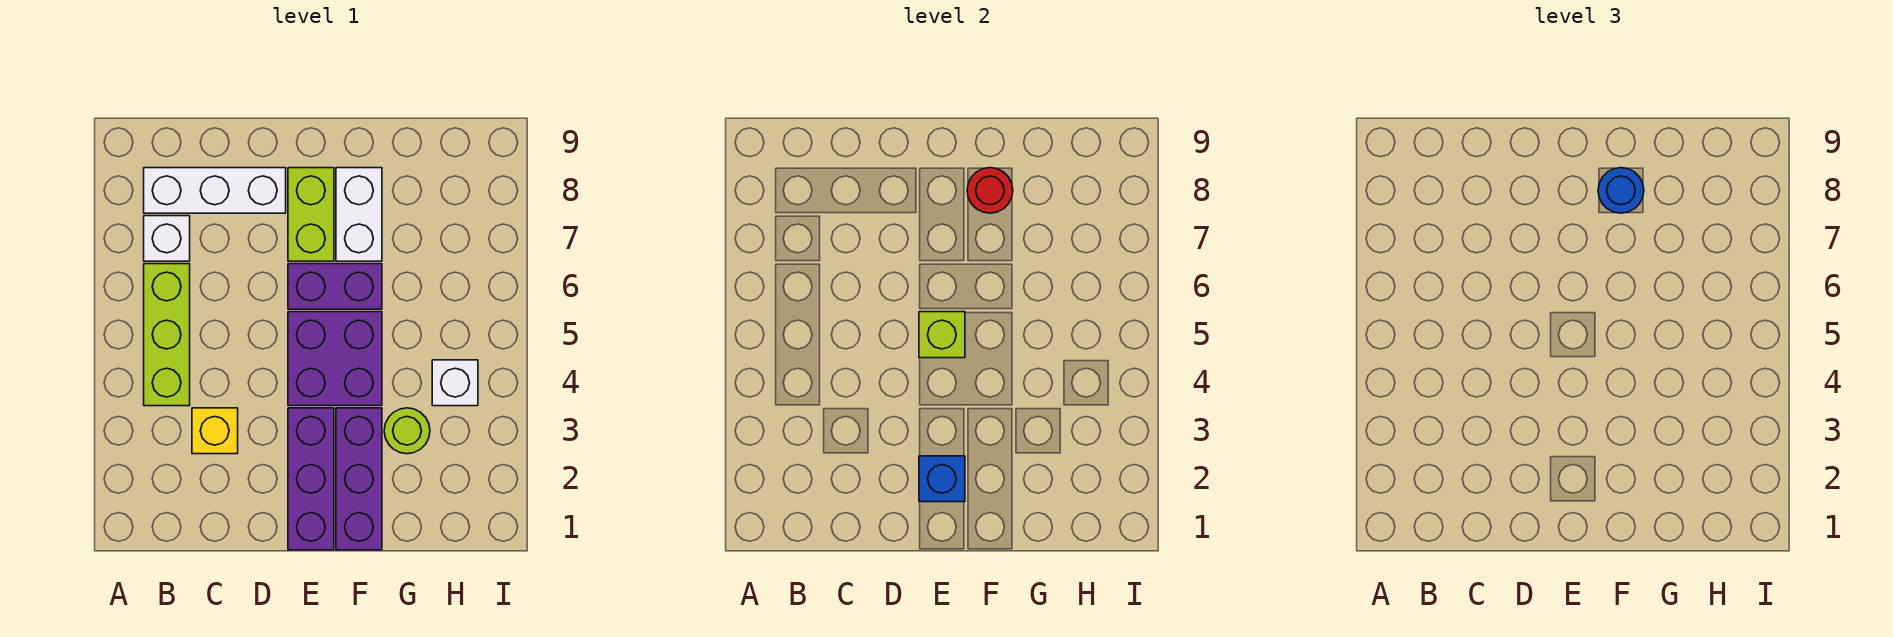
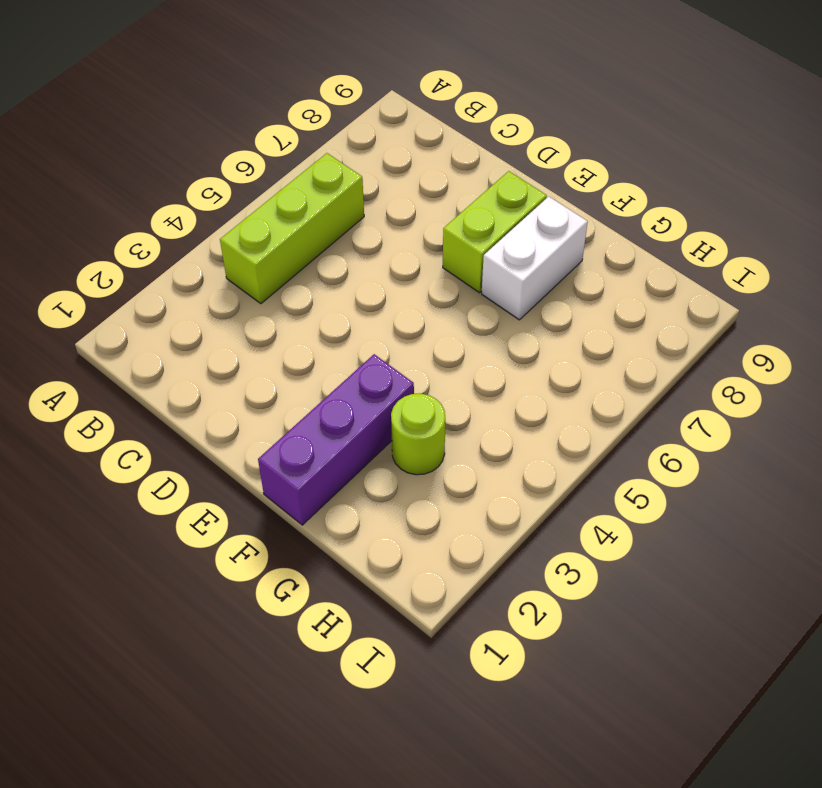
none -> white 1x1 brick [144,216,190,261]
none -> white 1x3 brick [144,168,286,213]
none -> yellow 1x1 brick [192,408,238,454]

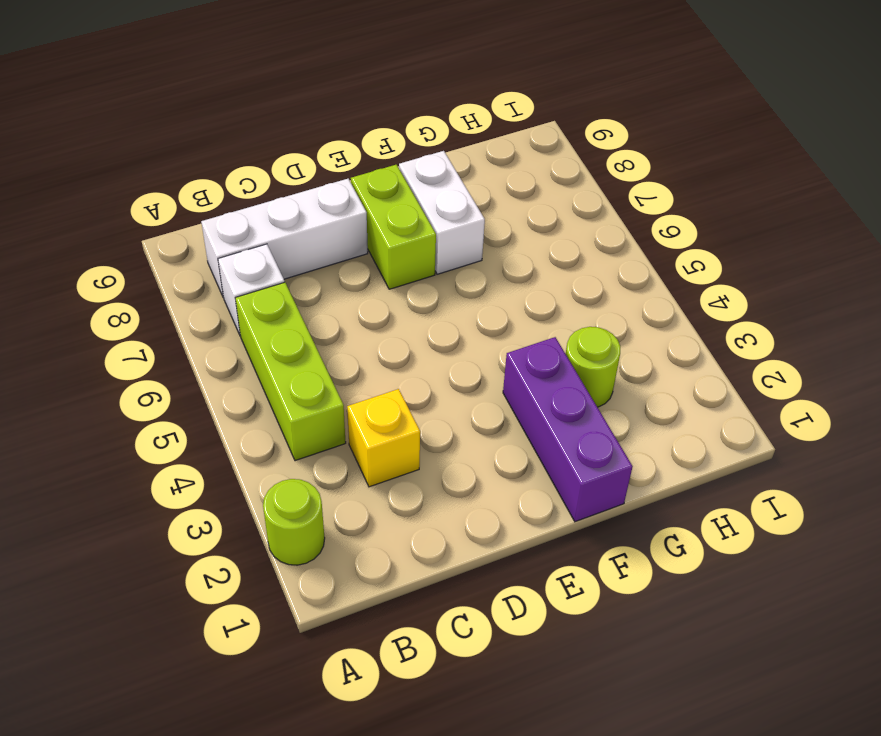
lime 1x1 round brick [263,479,325,565] -> none
none -> purple 1x3 brick [288,408,334,550]
none -> purple 2x2 brick [288,312,382,406]
none -> purple 1x2 brick [288,264,382,309]

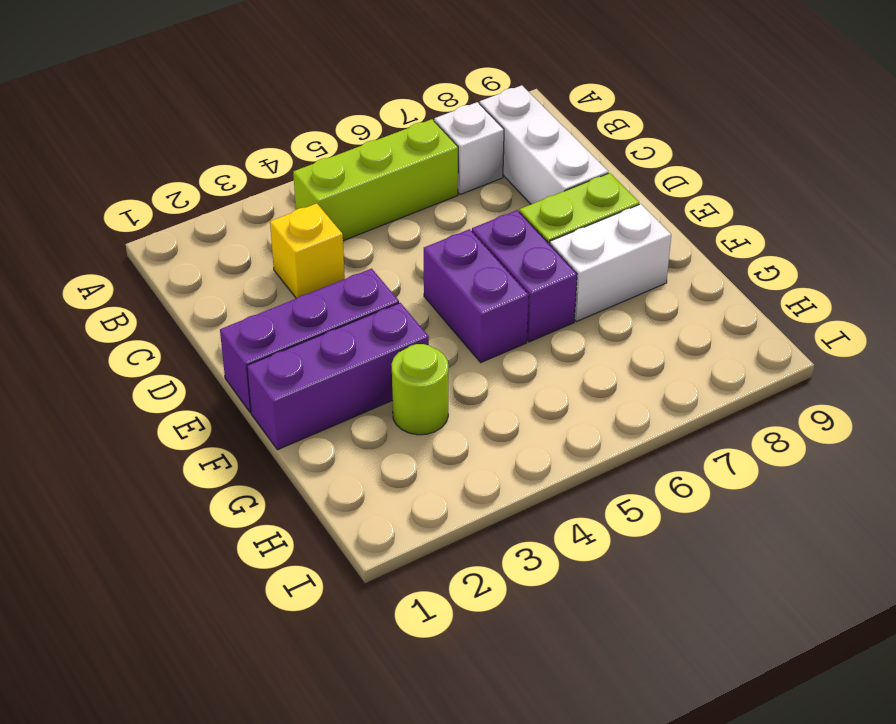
purple 1x2 brick [424,229,529,362] -> purple 2x2 brick [288,312,382,406]
none -> white 1x1 brick [432,360,478,406]
none -> blue 1x1 brick [919,456,965,502]
none -> lime 1x1 brick [919,312,965,358]

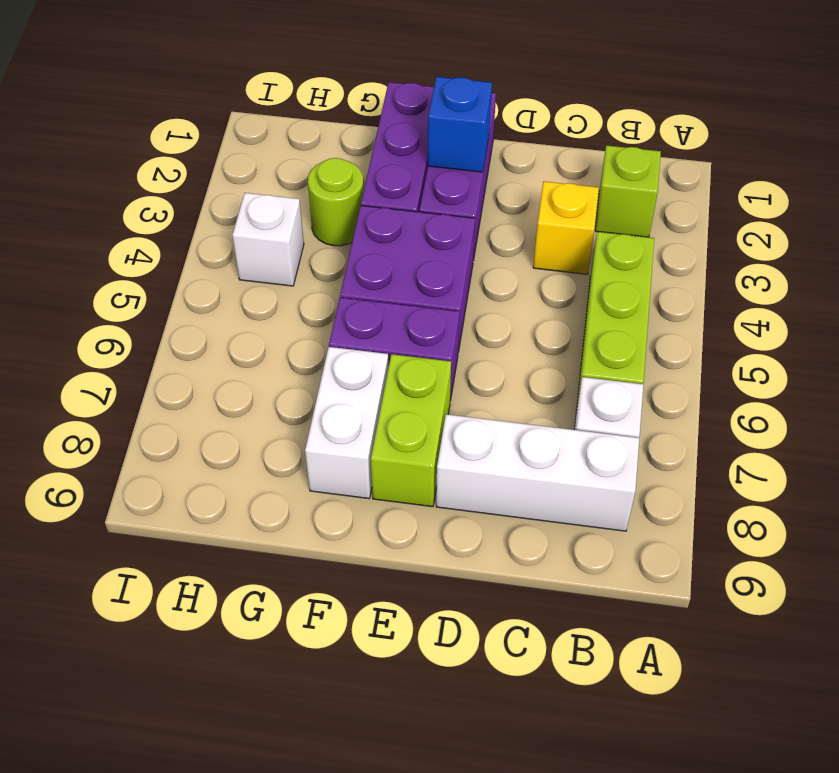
lime 1x1 brick [595,145,661,237] -> lime 1x1 brick moved to [919,312,965,358]
none -> red 1x1 round brick [967,168,1013,213]
none -> blue 1x1 round brick [1598,168,1644,213]

